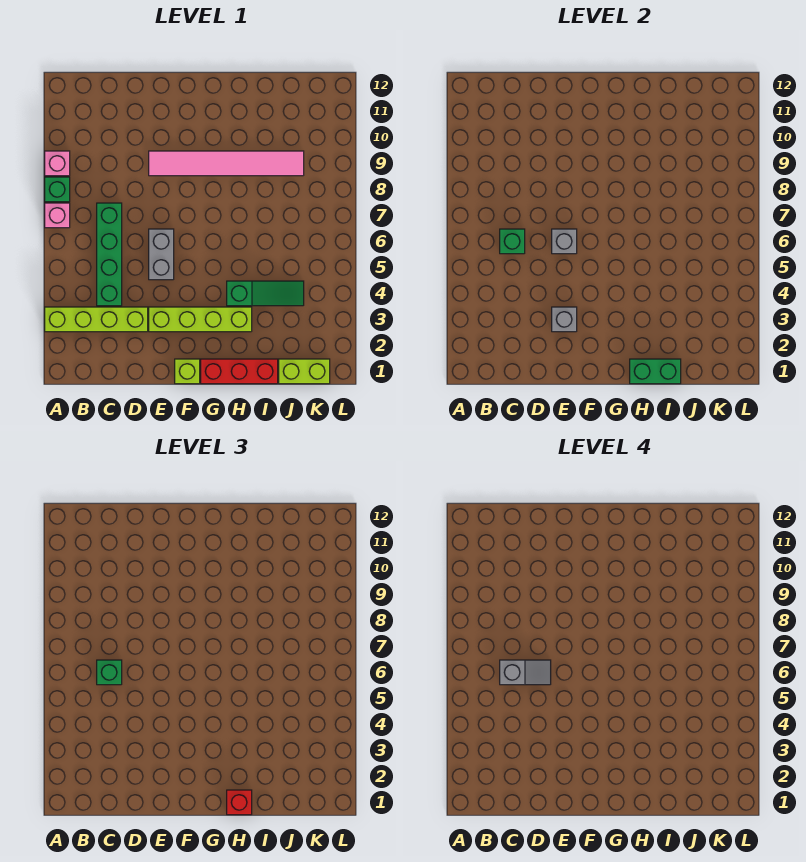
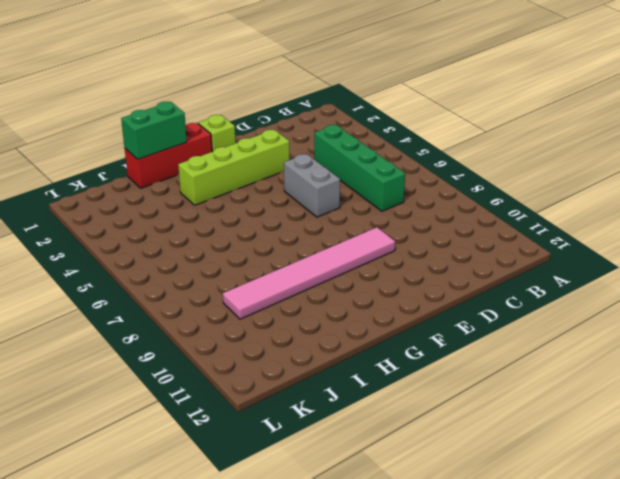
none -> lime 1x4 brick [45,307,148,332]
none -> pink 1x1 brick [45,203,70,228]
none -> green 1x1 brick [45,177,70,202]

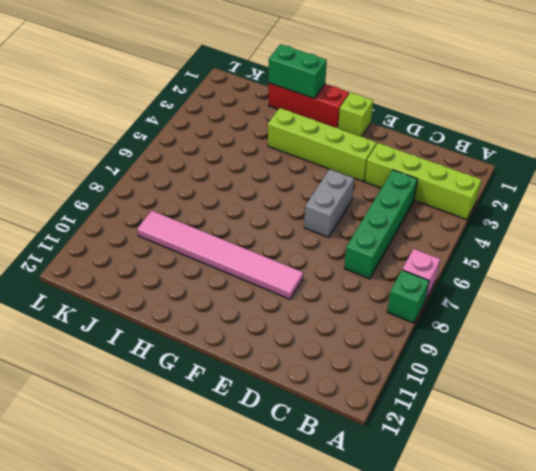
none -> pink 1x1 brick [45,151,70,176]
none -> green 1x3 slope [227,281,304,306]
none -> lime 1x2 brick [279,359,330,384]

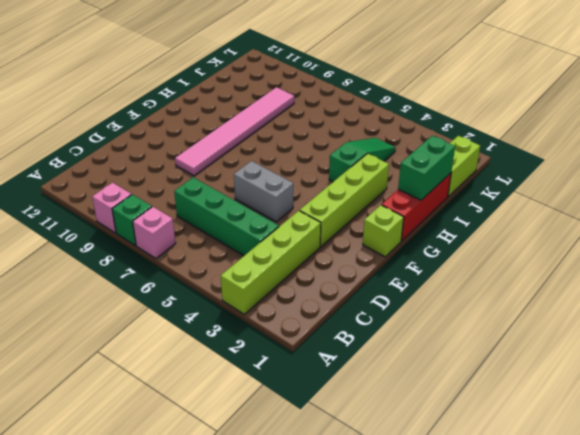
none -> green 1x1 brick [500,229,525,254]
none -> grey 1x1 brick [552,307,577,332]
none -> grey 1x1 brick [552,229,577,254]

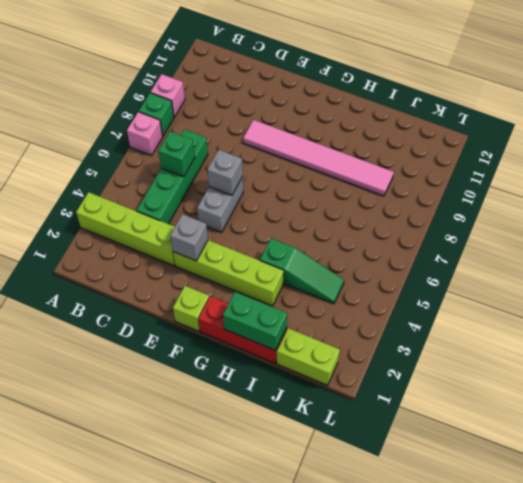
none -> green 1x1 brick [97,660,122,685]
none -> red 1x1 brick [227,790,252,815]
none -> grey 1x2 slope [500,660,551,685]

